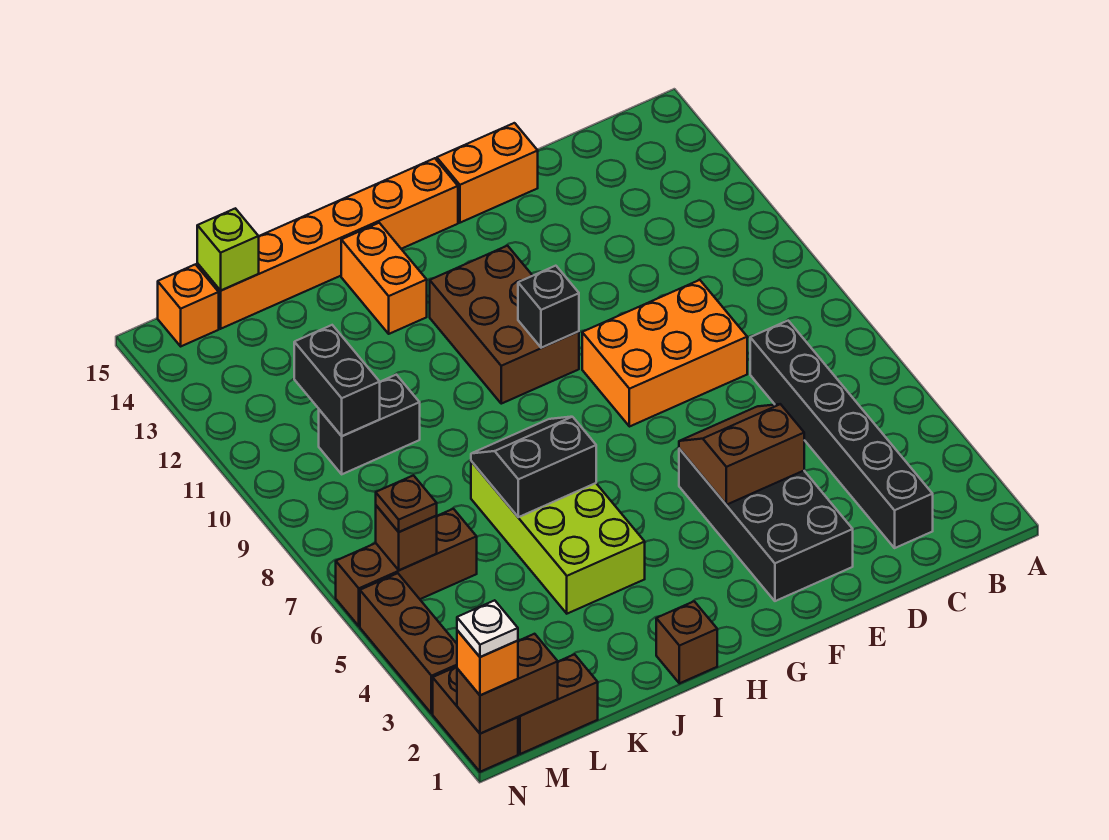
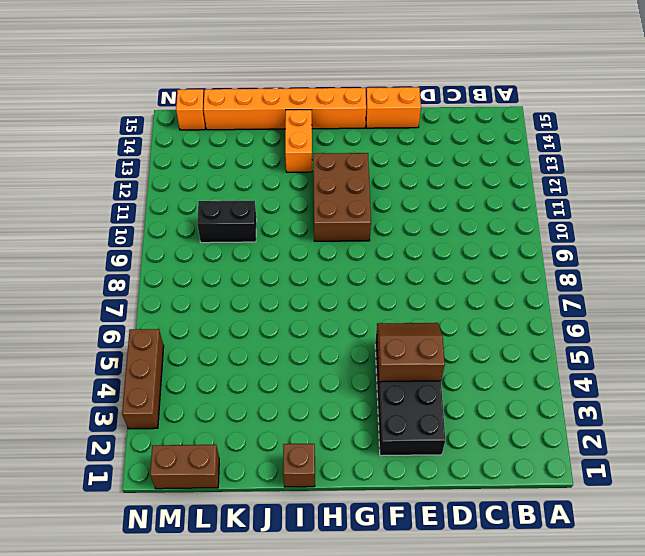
none -> black 1x6 brick [750,321,933,548]
none -> orange 2x3 brick [582,280,747,427]
none -> lime 2x4 brick [471,461,645,614]

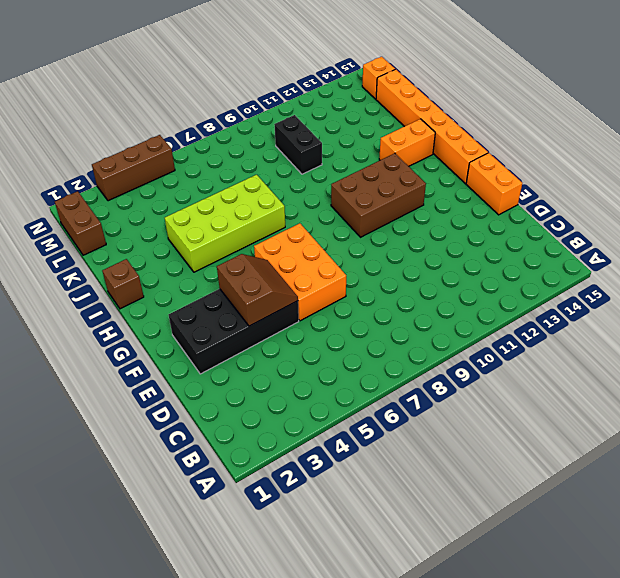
orange 2x3 brick [254,223,346,321] -> orange 2x3 brick moved to [582,280,747,427]
none -> black 1x6 brick [750,321,933,548]
none -> brown 1x3 brick [336,509,477,626]
none -> brown 1x2 brick [433,667,518,772]

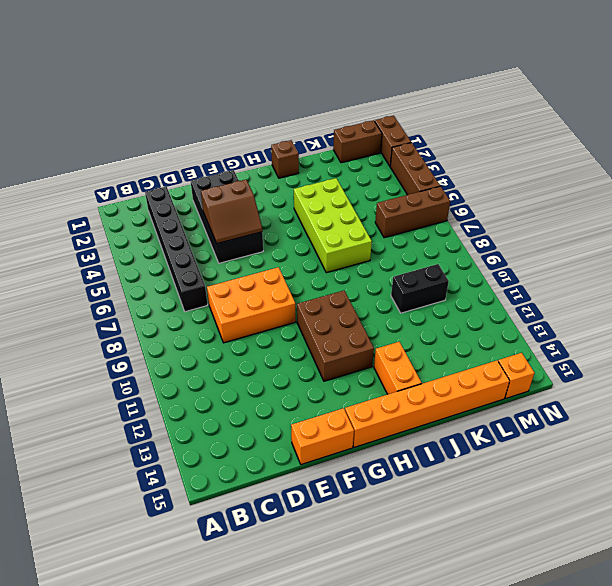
none -> black 1x1 brick [518,266,579,348]
none -> black 2x2 slope [471,417,596,517]
none -> black 1x2 brick [294,325,380,436]

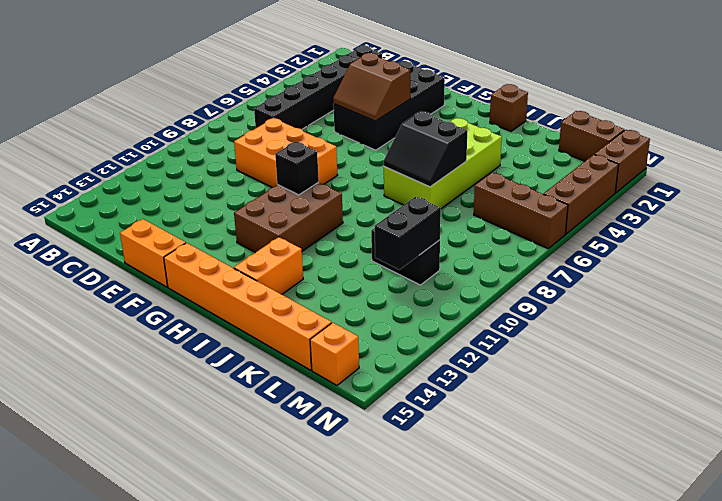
none -> lime 1x1 brick [197,208,259,291]
none -> brown 1x2 brick [457,634,558,733]
none -> brown 1x1 brick [376,506,437,570]

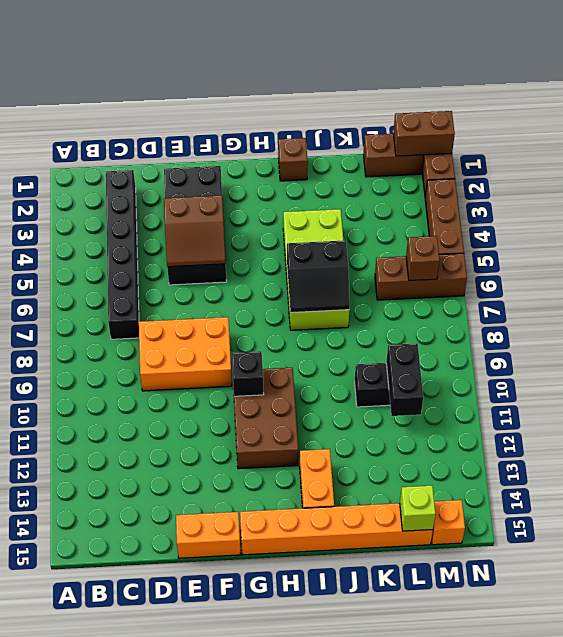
none -> brown 1x1 plate [376,475,437,532]
none -> orange 1x1 brick [457,630,518,695]
none -> white 1x1 plate [457,600,518,657]

